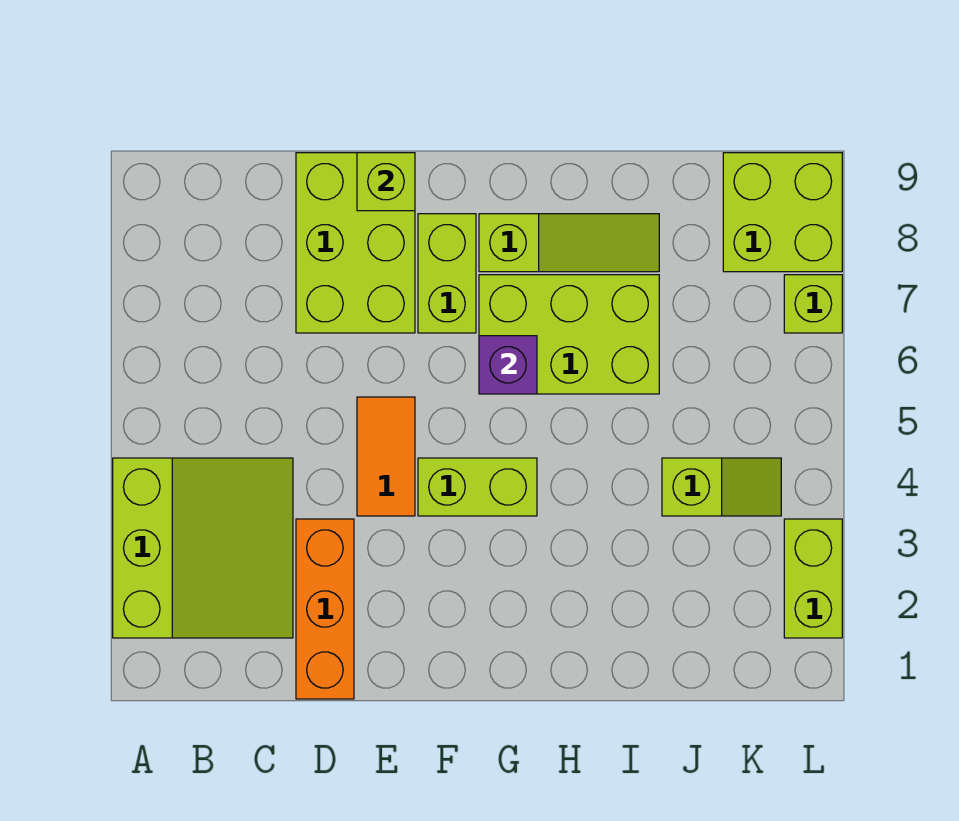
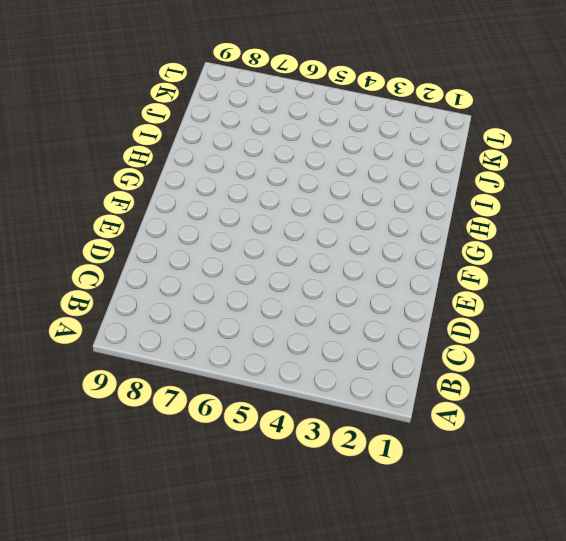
none -> lime 3x3 slope [113,458,293,638]
none -> orange 1x3 brick [296,519,354,699]
none -> lime 2x3 brick [296,153,415,333]

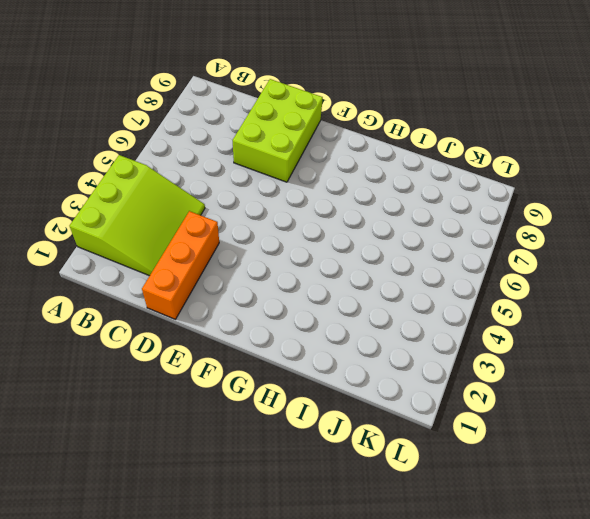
none -> orange 1x2 tile [357,397,415,516]
none -> lime 1x2 brick [418,458,537,516]
none -> lime 1x2 brick [418,214,476,333]

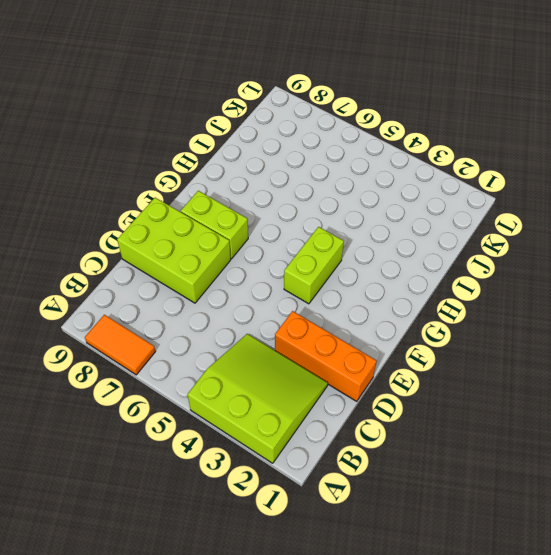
orange 1x2 tile [85,315,155,375] -> orange 1x2 tile moved to [357,397,415,516]
none -> lime 2x3 brick [479,275,659,394]
none -> lime 1x3 slope [479,214,659,272]
none -> lime 1x2 slope [662,458,781,516]

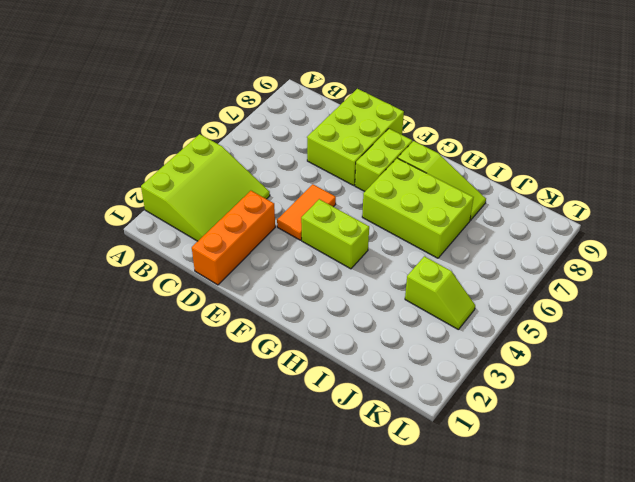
none -> lime 2x2 brick [723,153,842,272]
none -> lime 1x2 brick [784,519,842,638]
none -> lime 1x1 brick [784,275,842,333]

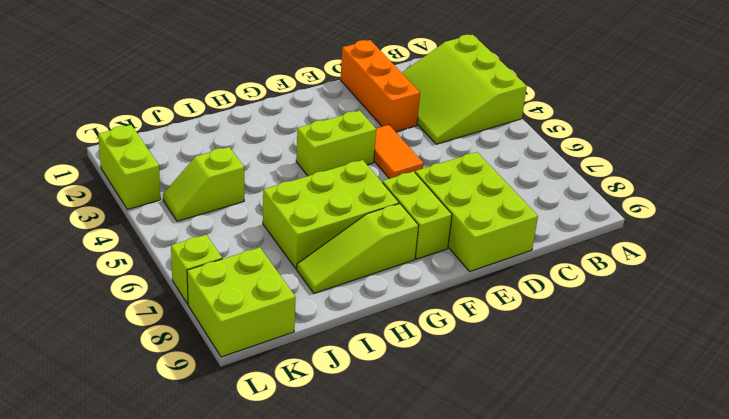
none -> lime 1x1 brick [357,153,415,211]
none -> purple 1x1 brick [479,336,537,394]

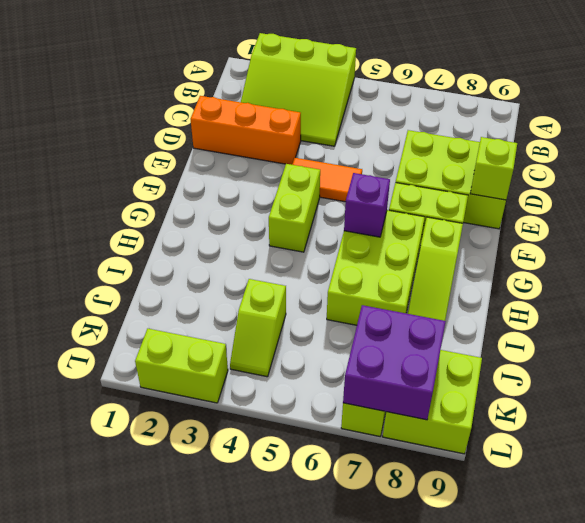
purple 2x2 brick [343,305,446,420] -> none

